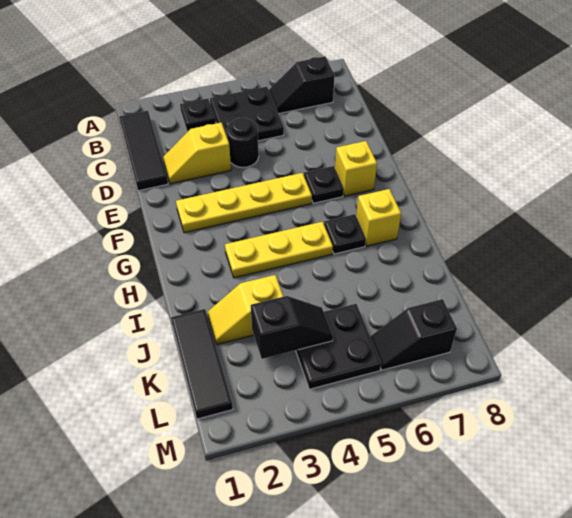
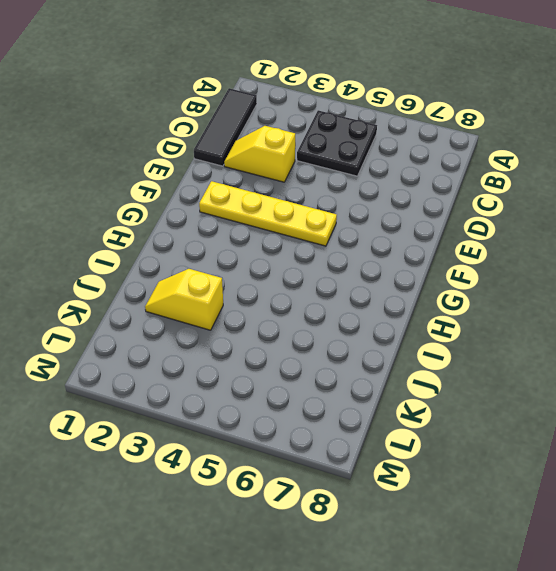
none -> black 1x1 plate [180,98,216,132]
none -> black 1x2 slope [269,56,335,114]
none -> black 1x1 round brick [227,118,259,168]

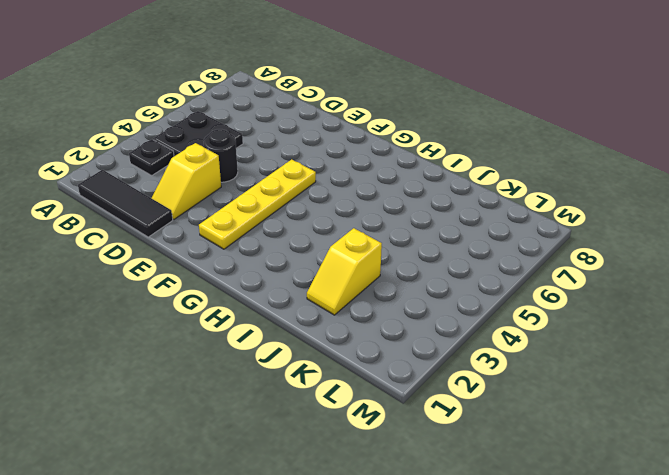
none -> black 1x2 slope [269,56,335,114]
none -> black 1x1 plate [304,166,344,203]
none -> yellow 1x1 brick [335,141,377,196]

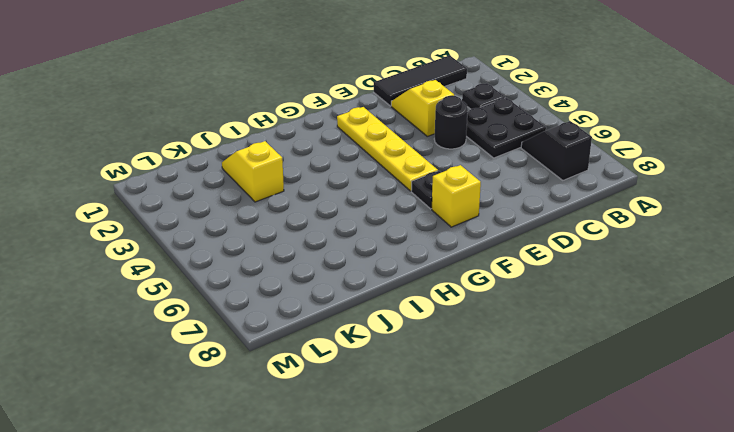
none -> yellow 1x3 plate [225,222,333,278]
none -> black 1x1 plate [324,214,366,254]
none -> yellow 1x1 brick [356,189,401,246]

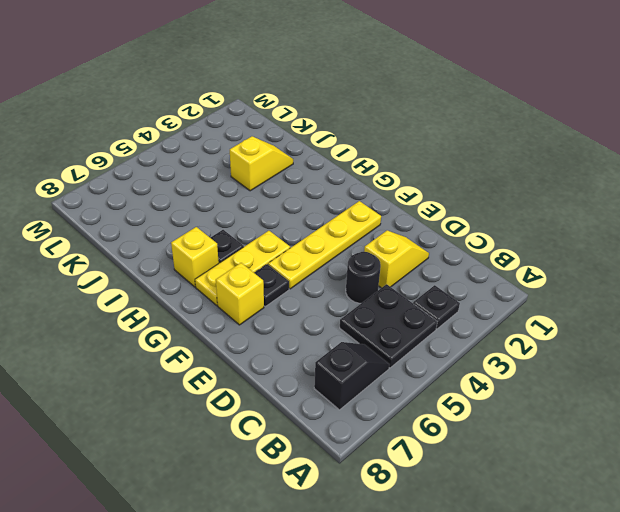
yellow 1x3 plate [195,231,290,305] -> yellow 1x3 plate moved to [225,222,333,278]
none -> black 1x3 tile [119,111,168,191]
none -> black 1x3 tile [171,309,233,419]
none -> black 2x2 plate [296,304,381,389]

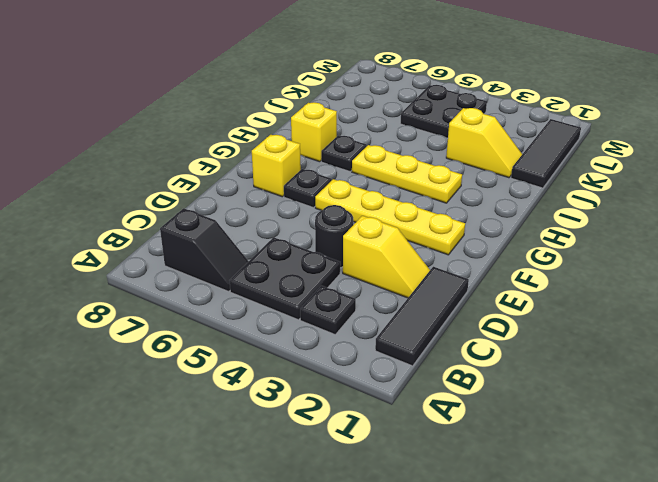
none -> black 1x2 slope [370,299,457,370]
none -> black 1x2 slope [251,296,333,359]

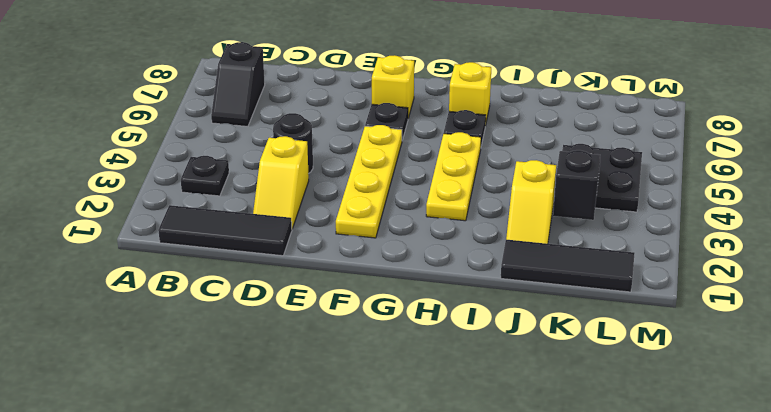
none -> black 2x2 plate [210,87,284,141]
none -> black 1x2 slope [370,299,457,370]

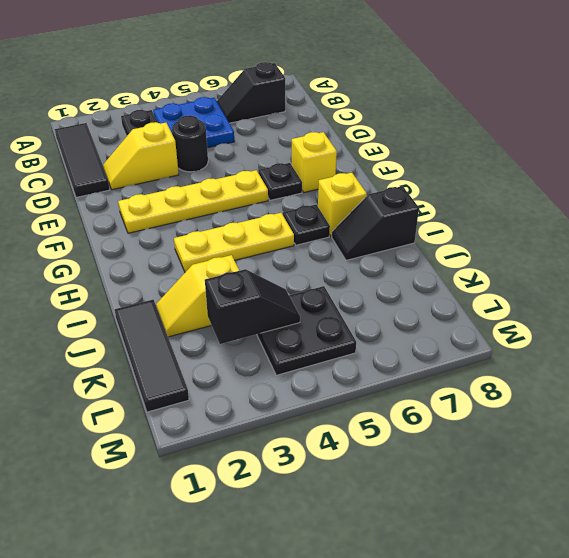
blue 2x2 plate [153,97,234,148] -> black 2x2 plate [210,87,284,141]
black 1x2 slope [332,186,419,260] -> black 1x2 slope moved to [370,299,457,370]

